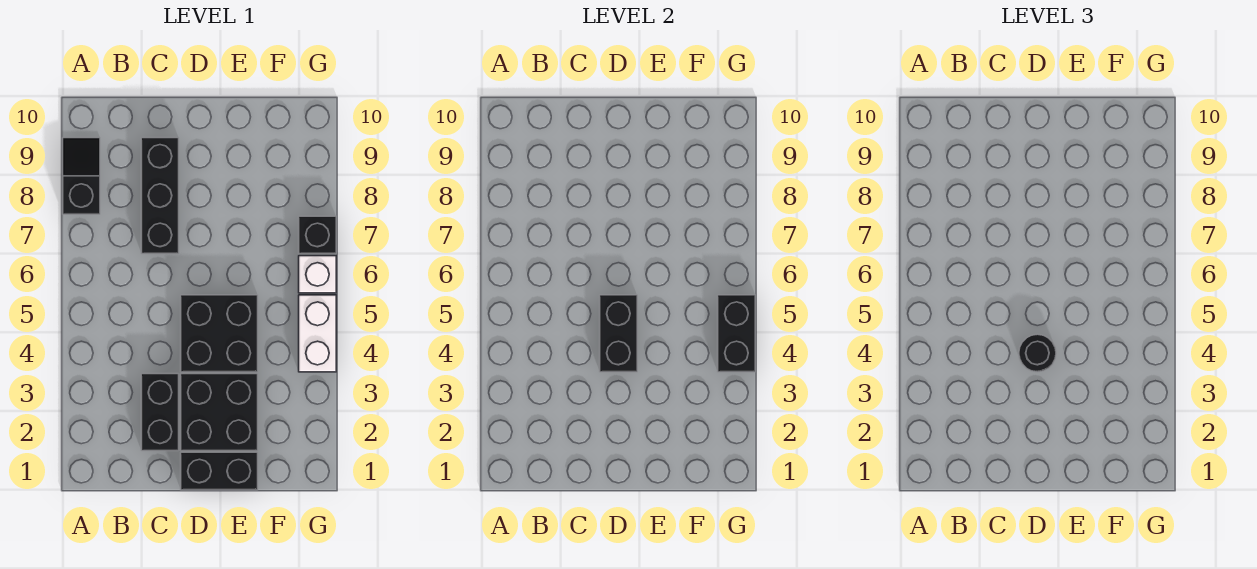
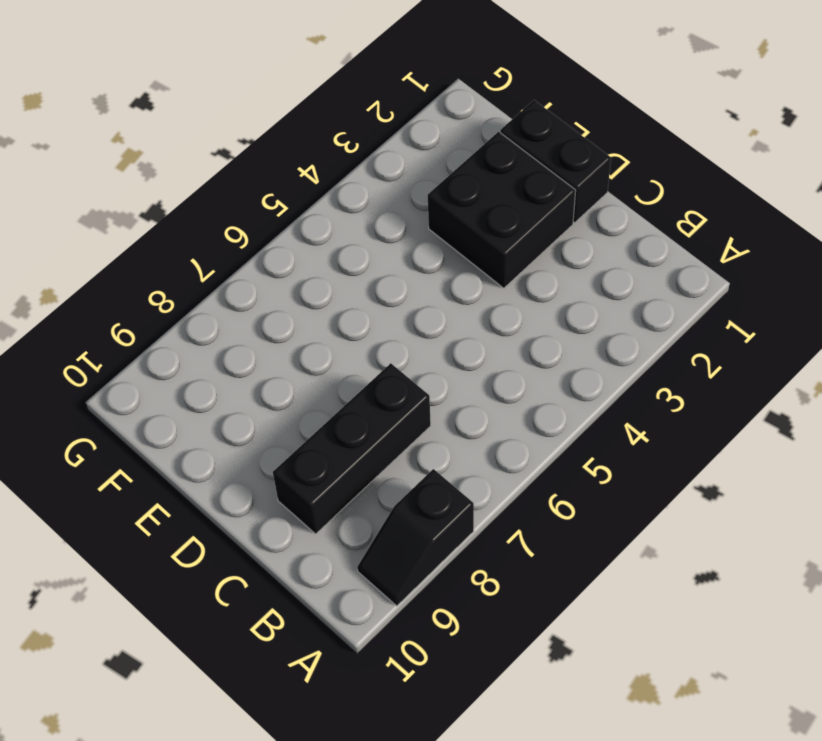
none -> black 1x2 brick [141,374,179,451]
none -> black 2x2 brick [181,295,258,372]
none -> white 1x2 brick [299,295,336,372]

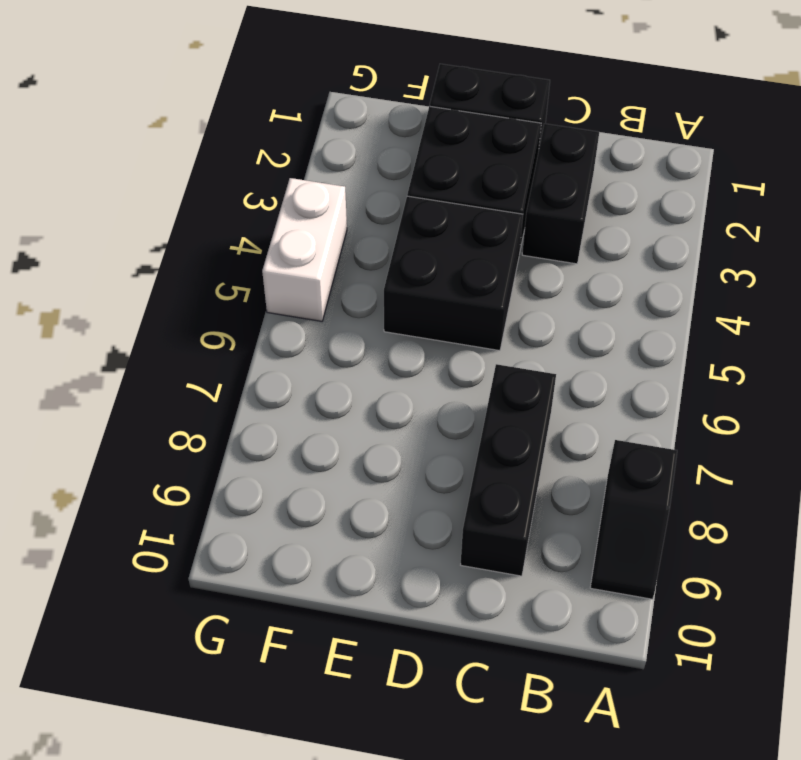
none -> white 1x1 brick [299,256,336,293]
none -> black 1x1 brick [299,216,336,254]
none -> black 1x2 brick [600,295,637,372]

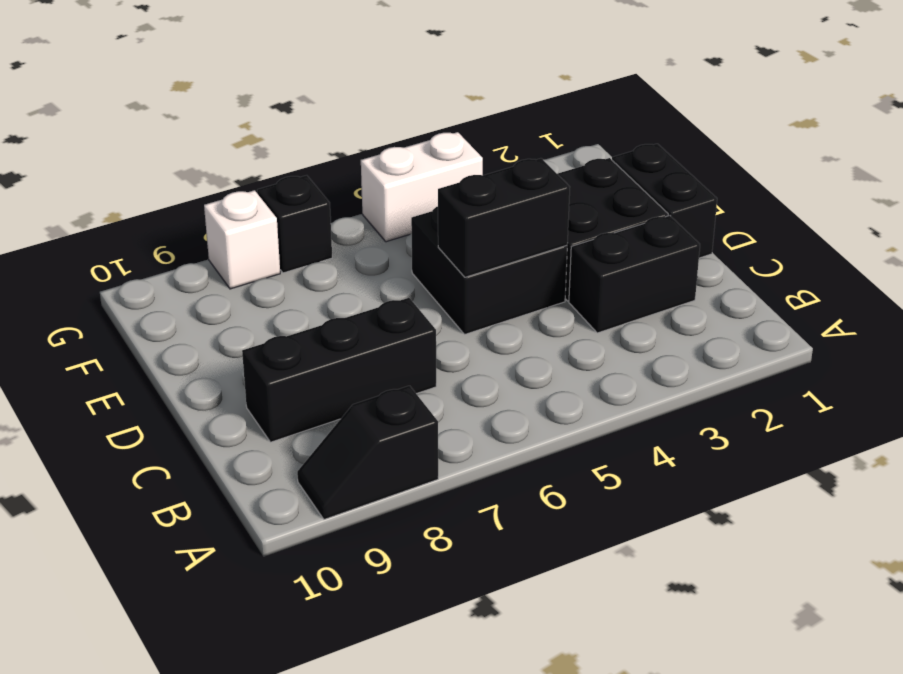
white 1x1 brick [204,190,280,289] -> white 1x1 brick moved to [299,256,336,293]
none -> black 1x2 brick [718,295,755,372]
none -> black 1x1 round brick [1019,334,1056,372]

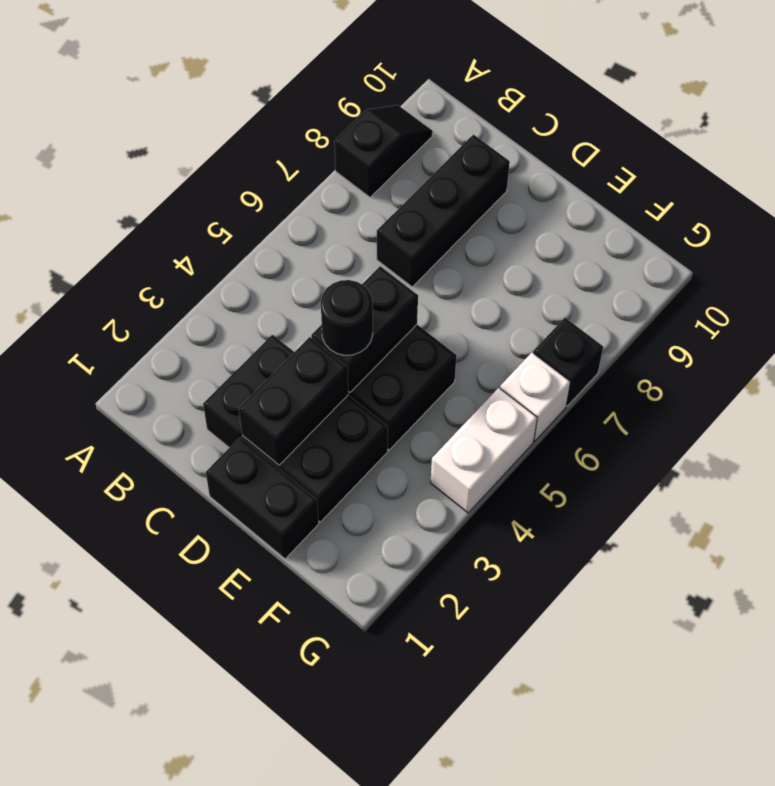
black 1x2 brick [239,337,348,465] -> black 1x2 brick moved to [718,295,755,372]

